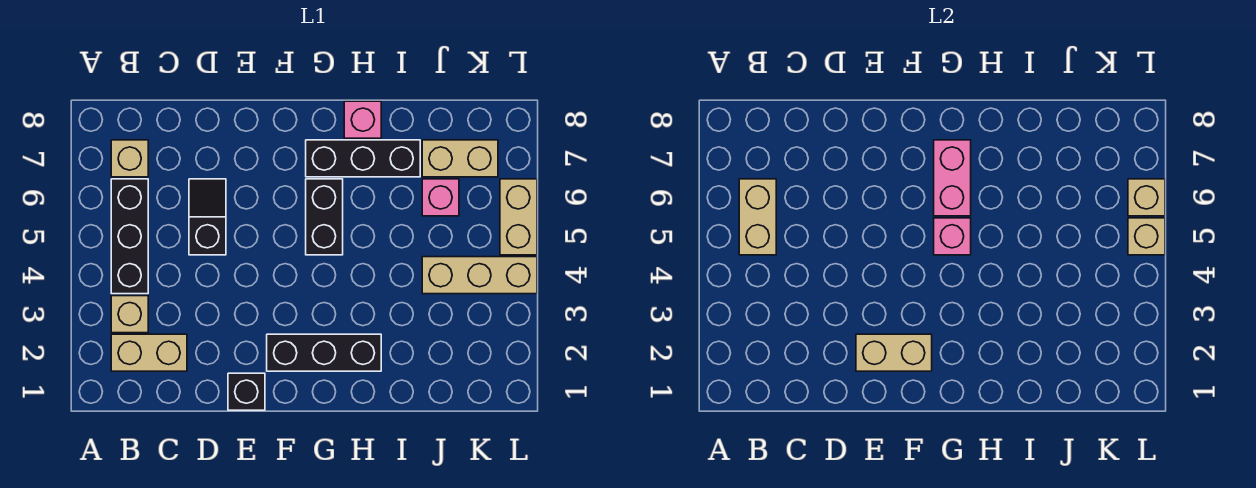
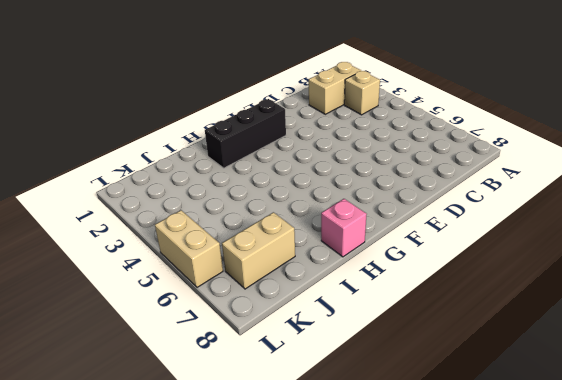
none -> black 1x3 brick [111,179,148,294]
none -> tan 1x1 brick [111,140,148,177]
none -> black 1x2 slope [189,179,226,255]

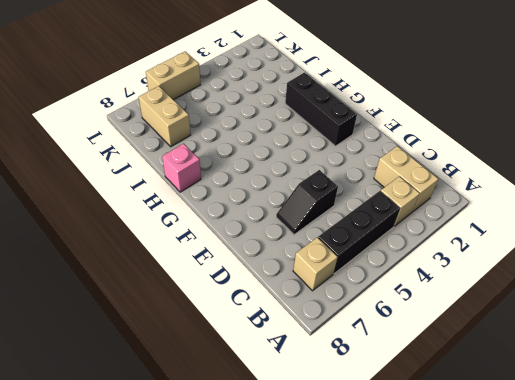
none -> black 1x1 brick [228,373,265,410]
none -> black 1x2 brick [306,179,343,255]
none -> black 1x3 brick [306,140,420,177]

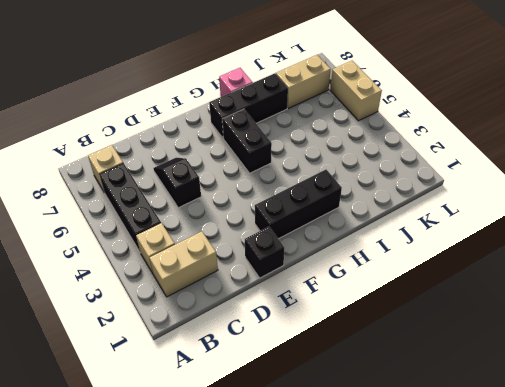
none -> tan 1x3 brick [422,257,537,294]
none -> pink 1x1 brick [422,179,459,216]
none -> tan 1x2 brick [739,179,776,255]

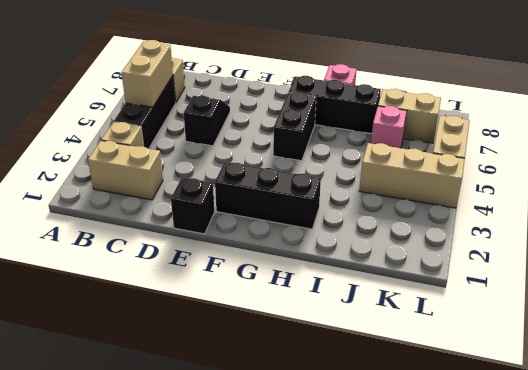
none -> tan 1x2 brick [856,334,932,371]
none -> pink 1x1 brick [934,218,971,255]
none -> pink 1x2 brick [934,140,971,216]

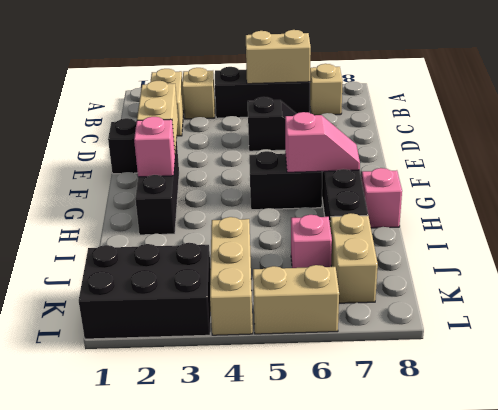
pink 1x1 brick [134,117,175,177] -> pink 1x1 brick moved to [934,218,971,255]
pink 1x2 slope [285,112,360,172] -> pink 1x2 brick [934,140,971,216]
black 2x3 brick [79,243,211,339] -> none
none -> tan 1x1 brick [1128,218,1165,255]
none -> tan 1x1 brick [1128,179,1165,216]

